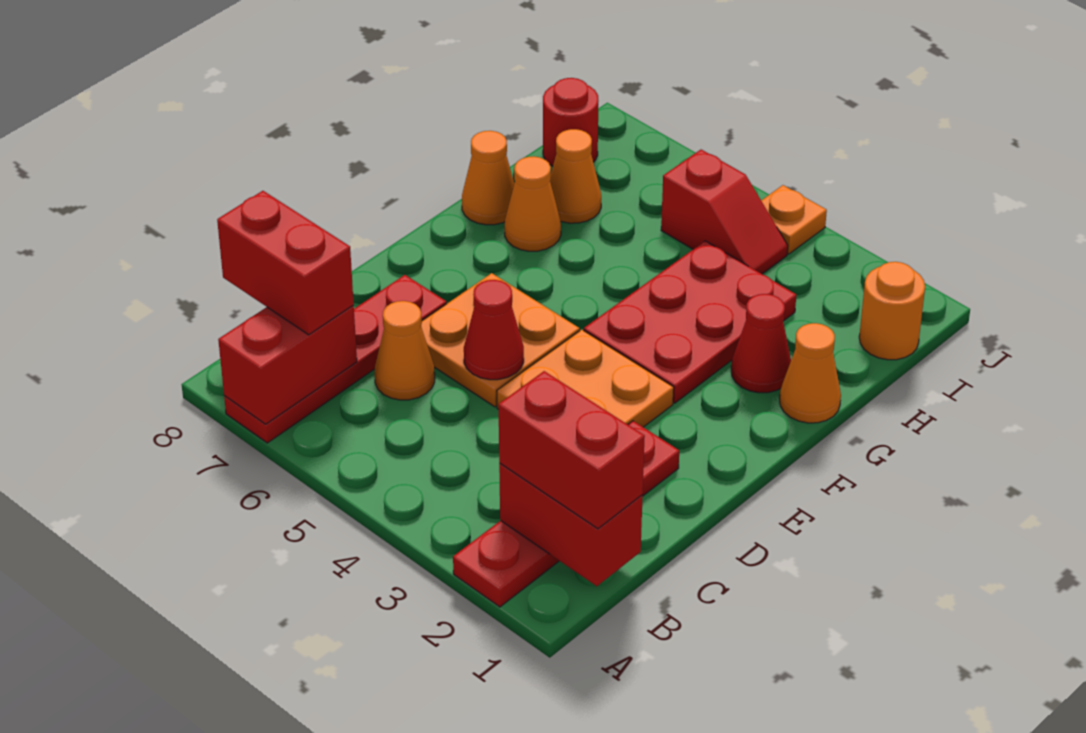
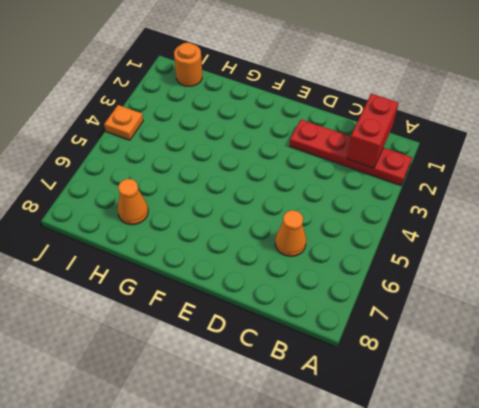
none -> red 1x4 plate [224,275,446,443]
none -> orange 2x2 plate [497,330,674,427]
none -> orange 2x2 plate [421,273,580,407]

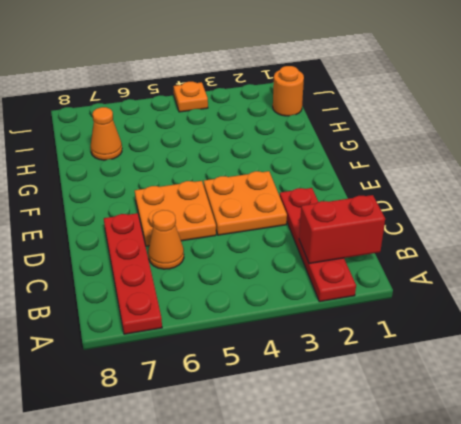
none -> red 2x3 plate [584,241,796,403]
none -> orange 1x1 cone [780,323,841,423]
none -> red 1x1 cone [731,294,791,393]

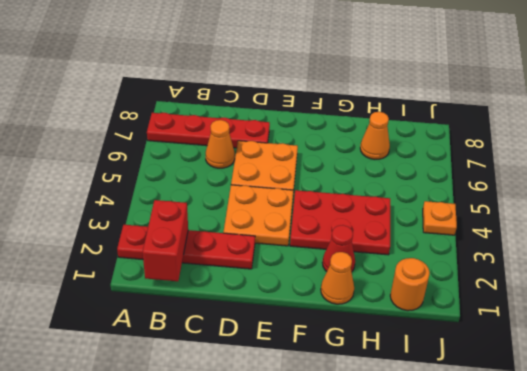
none -> orange 1x1 cone [505,156,561,251]
none -> orange 1x1 cone [462,131,514,225]
none -> red 1x2 slope [661,150,788,274]

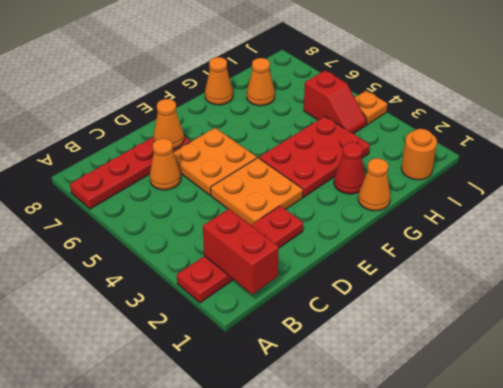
orange 1x1 cone [154,99,184,149] -> orange 1x1 cone moved to [505,156,561,251]
none -> red 1x1 round brick [543,78,599,166]
none -> red 1x2 brick [218,306,357,424]
none -> red 1x1 cone [464,280,524,380]

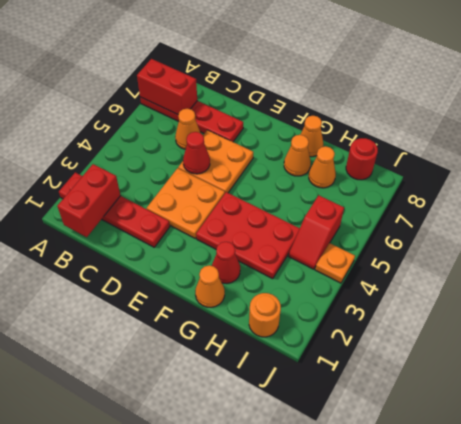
none -> red 1x2 brick [499,371,645,529]
none -> red 1x2 brick [217,191,354,335]

